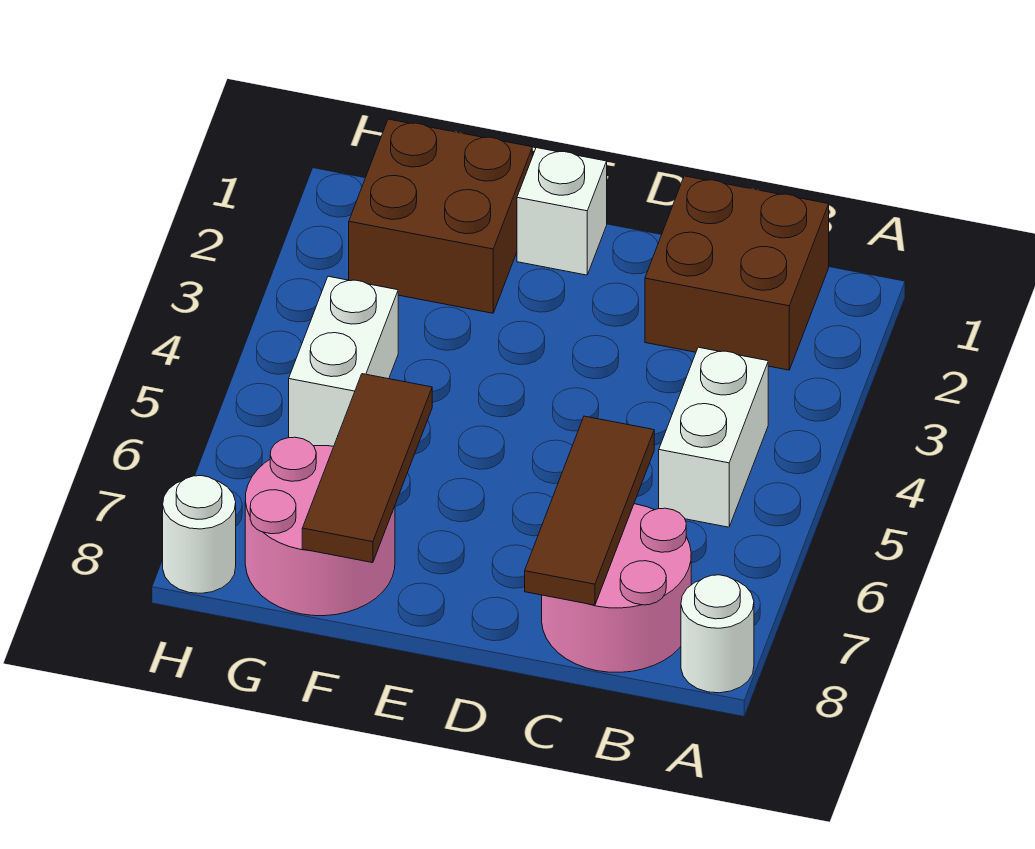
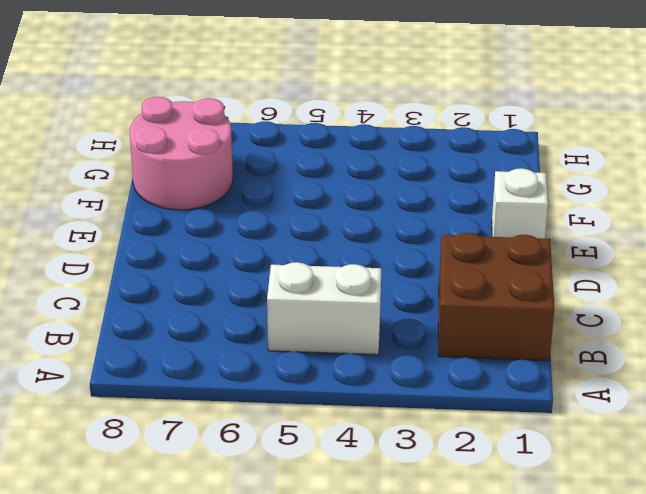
none -> white 1x1 round brick [681,575,754,693]
none -> pink 2x2 round brick [542,504,691,672]

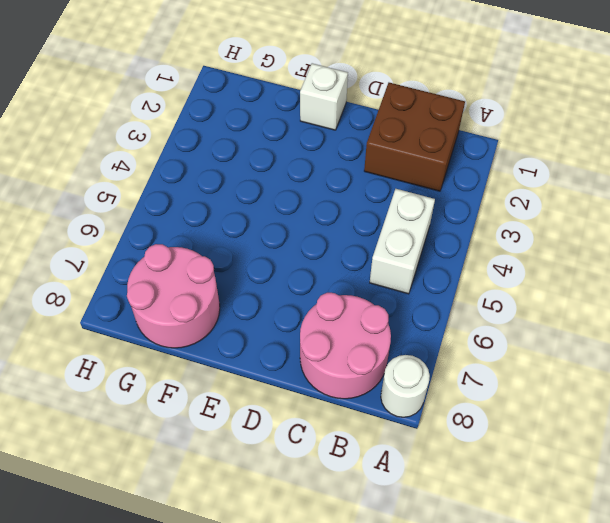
none -> brown 2x2 brick [349,119,532,313]
none -> white 1x2 brick [289,276,398,446]

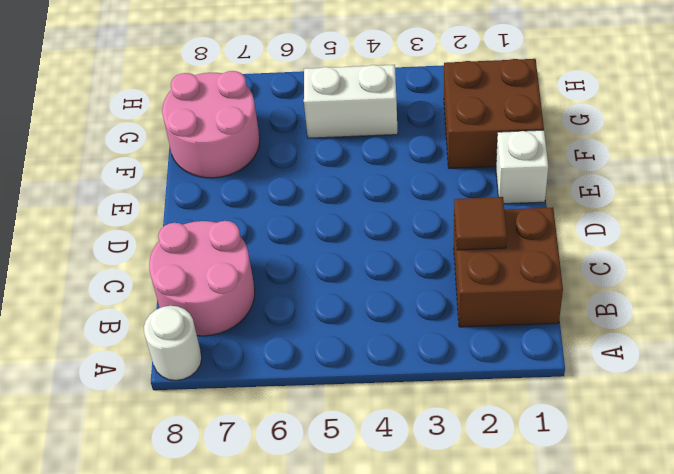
brown 1x1 tile [454,197,507,250] -> none
none -> white 1x2 brick [659,347,768,527]
none -> white 1x1 round brick [163,476,236,593]

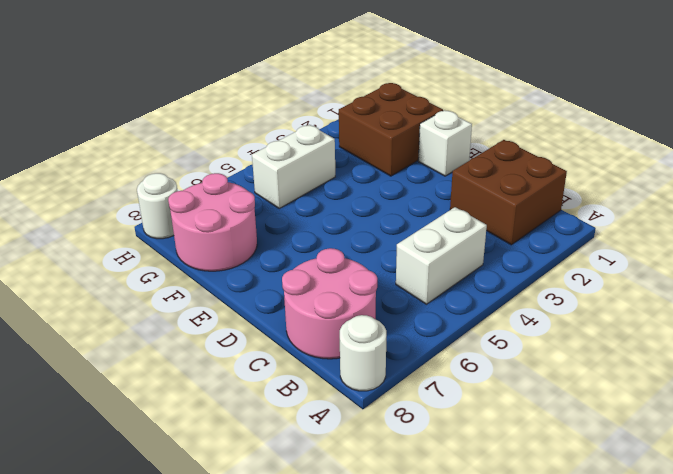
none -> brown 1x3 tile [525,416,654,605]
none -> brown 1x3 tile [302,374,432,563]

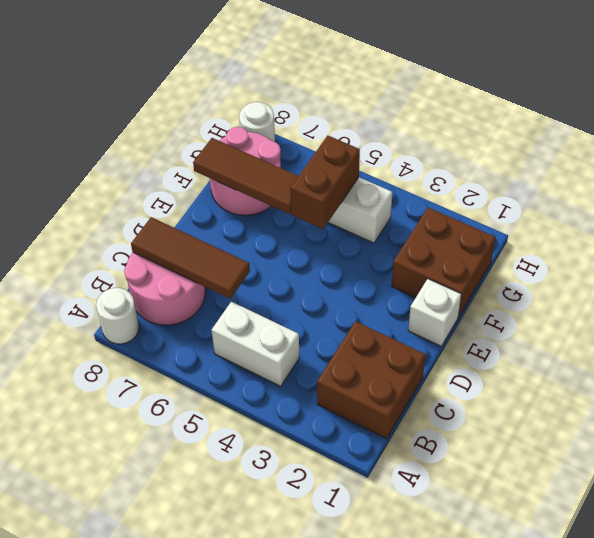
brown 1x2 brick [291,136,360,229] -> none

